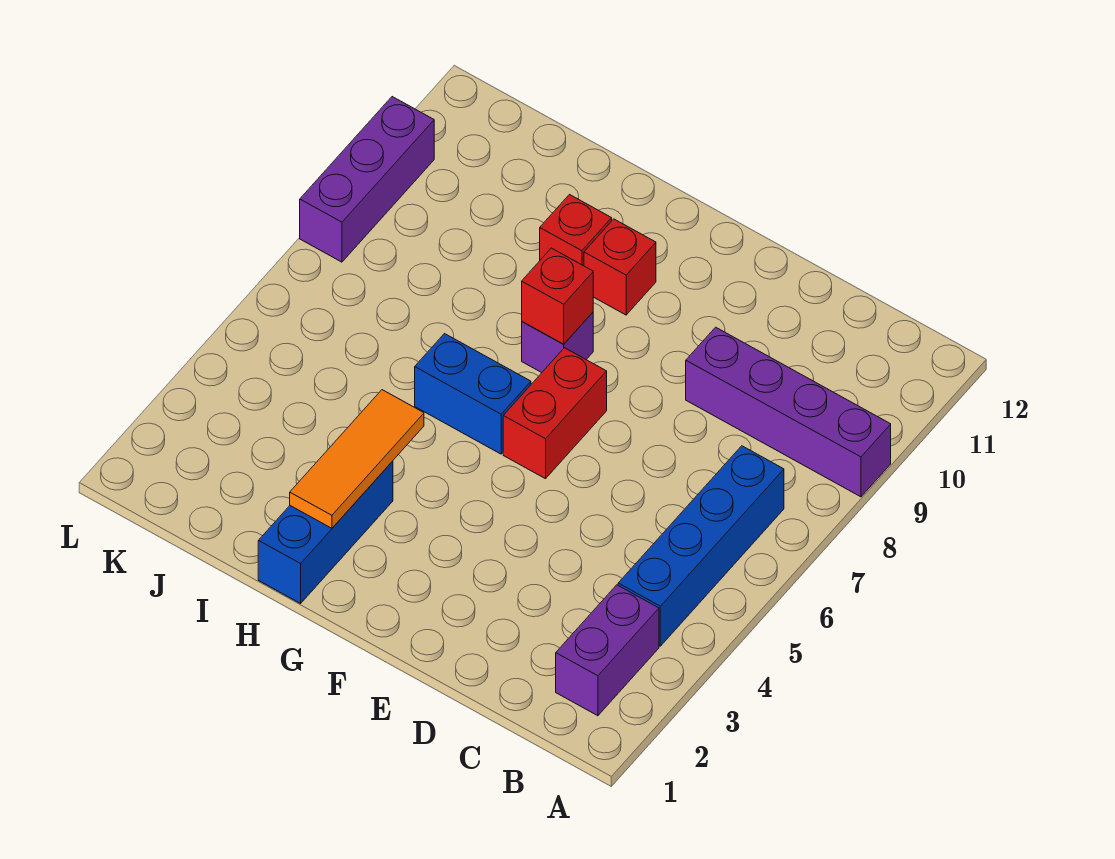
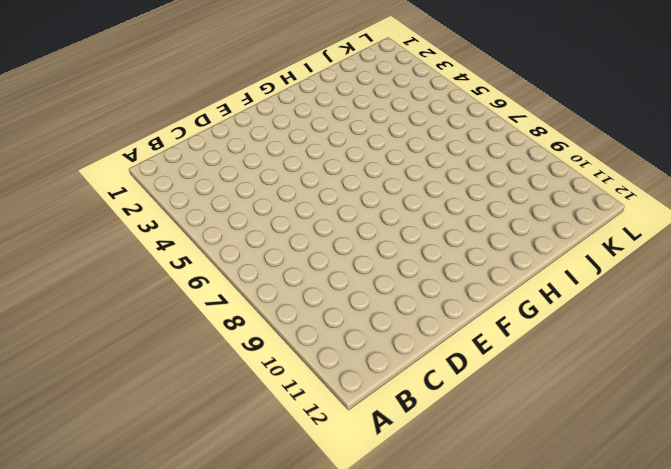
none -> purple 1x4 brick [686,327,891,497]
none -> purple 1x2 brick [556,585,659,716]
none -> blue 1x4 brick [618,446,784,646]

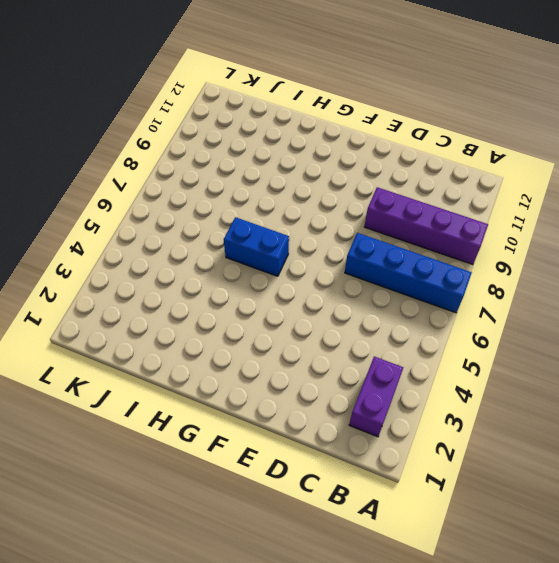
blue 1x4 brick [345,233,472,313] -> blue 1x4 brick turned to [618,446,784,646]
none -> red 1x2 brick [503,348,607,479]
none -> purple 1x1 brick [522,312,593,373]
none -> red 1x1 brick [584,219,656,315]

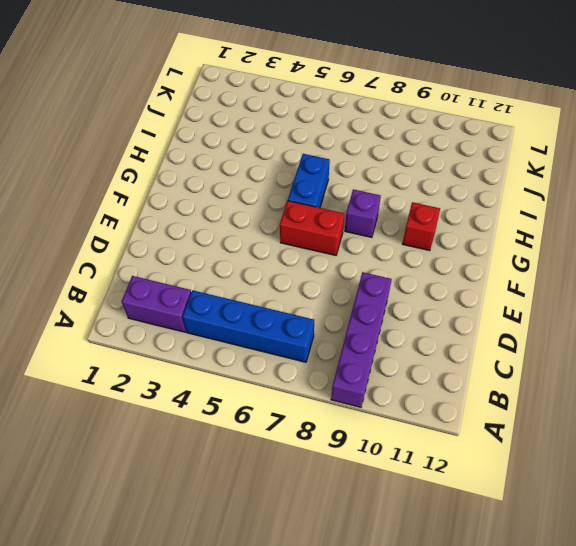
none -> blue 1x3 brick [258,461,393,603]
none -> red 1x1 brick [540,195,612,266]
none -> purple 1x3 brick [300,97,434,262]

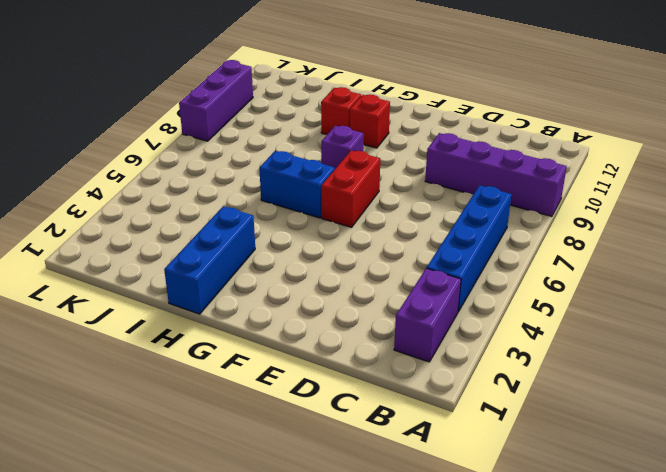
none -> red 1x1 brick [522,248,593,344]
none -> orange 1x3 tile [290,390,424,528]

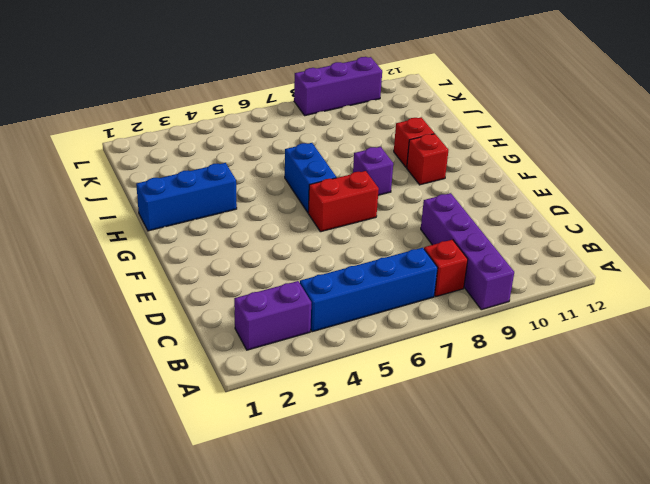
red 1x1 brick [424,240,468,296] -> red 1x1 brick moved to [522,248,593,344]
none -> orange 1x3 tile [290,390,424,528]

